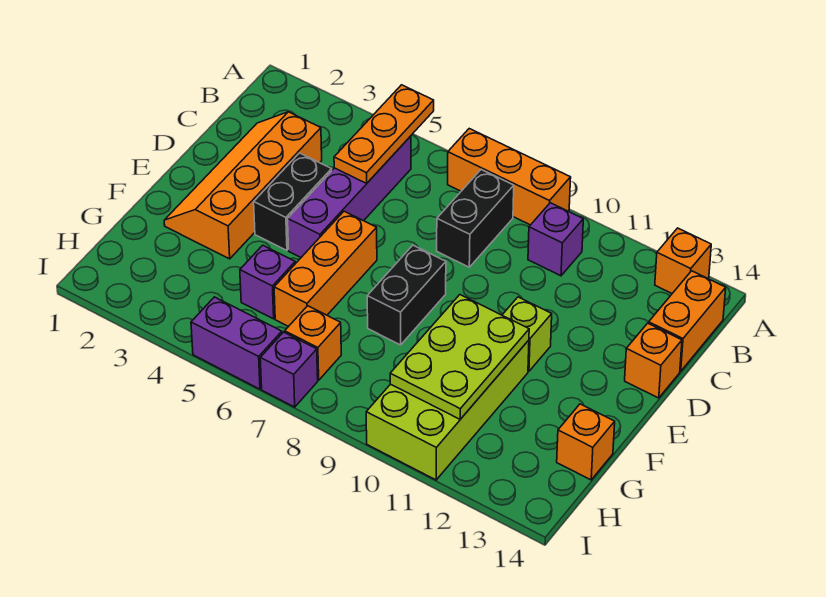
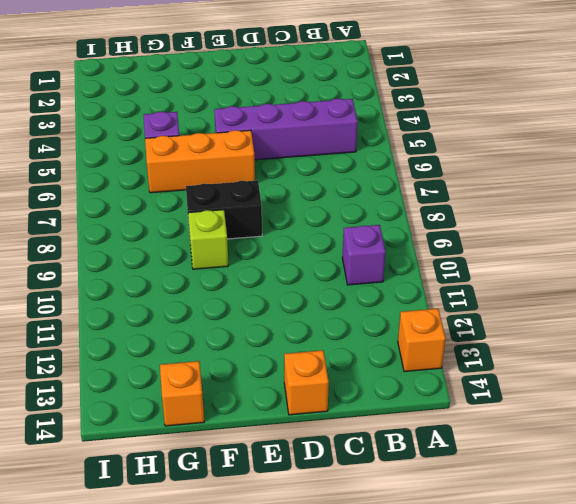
lime 1x1 brick [188,210,228,269] -> lime 1x1 brick moved to [502,297,552,371]
none -> orange 1x3 brick [448,129,571,225]
none -> black 1x2 brick [437,170,514,267]
none -> orange 1x2 brick [649,271,726,371]

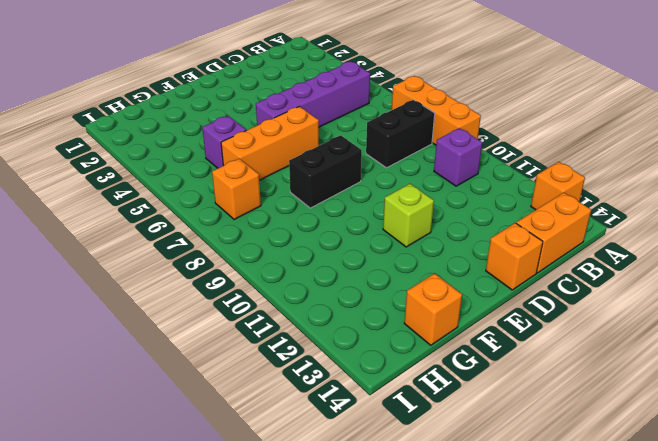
none -> orange 2x4 slope [164,112,322,259]
none -> black 1x2 brick [254,153,332,250]
none -> lime 2x4 brick [366,340,529,480]

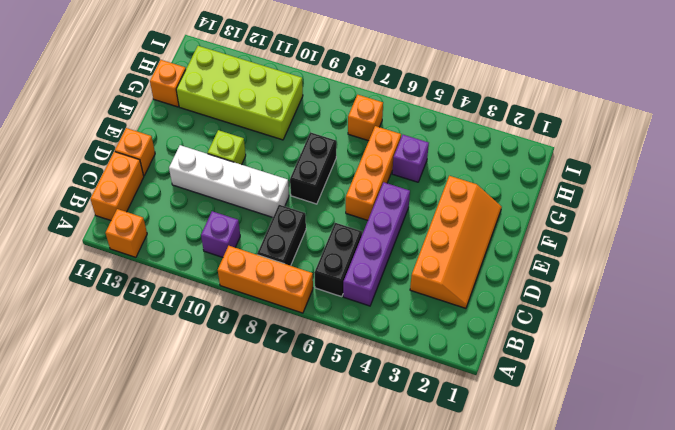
black 1x2 brick [314,223,362,297] -> black 1x2 brick moved to [254,153,332,250]
white 1x4 brick [169,145,289,217] -> none
lime 2x4 brick [176,46,303,140] -> lime 2x4 brick turned to [366,340,529,480]
none -> purple 1x2 brick [191,297,282,389]
none -> purple 1x1 brick [260,332,318,407]
none -> orange 1x3 plate [334,85,434,183]

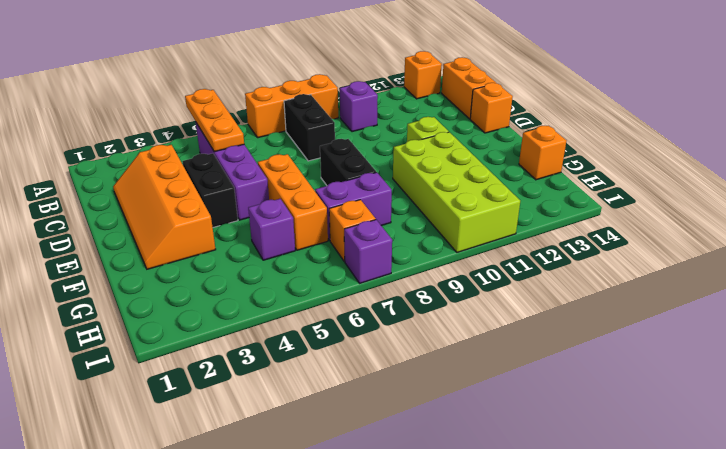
purple 1x2 brick [315,172,392,240] -> purple 1x2 brick moved to [191,297,282,389]
none -> lime 2x3 plate [390,295,529,419]

